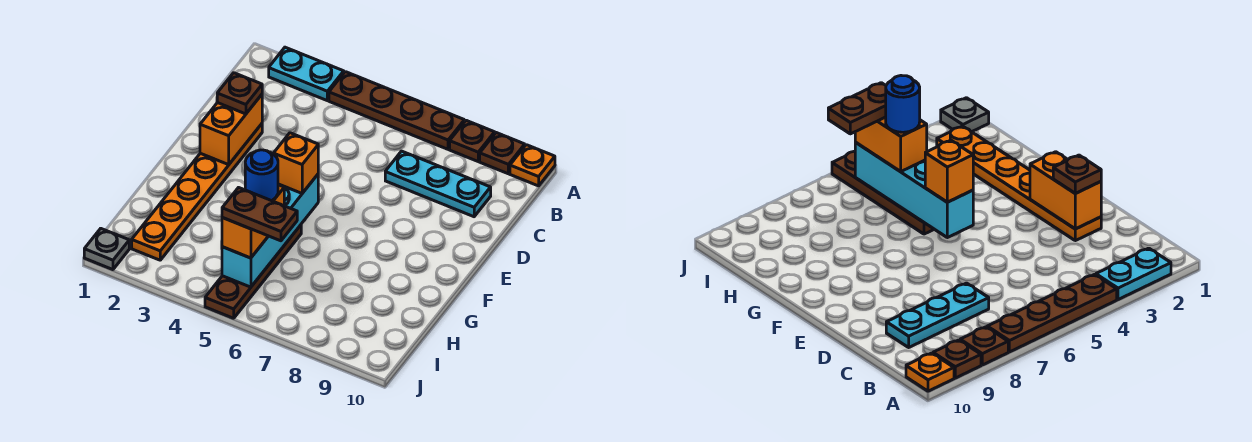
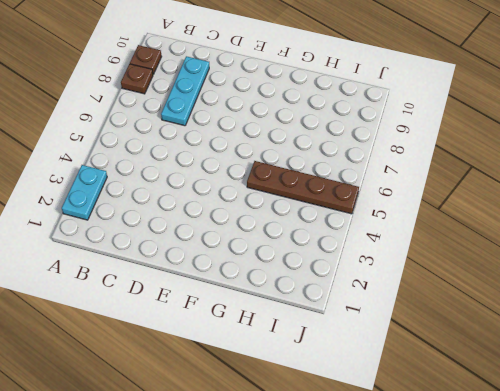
none -> brown 1x4 plate [329,72,464,149]
none -> orange 1x1 plate [510,145,555,186]
none -> orange 1x6 plate [132,124,262,260]

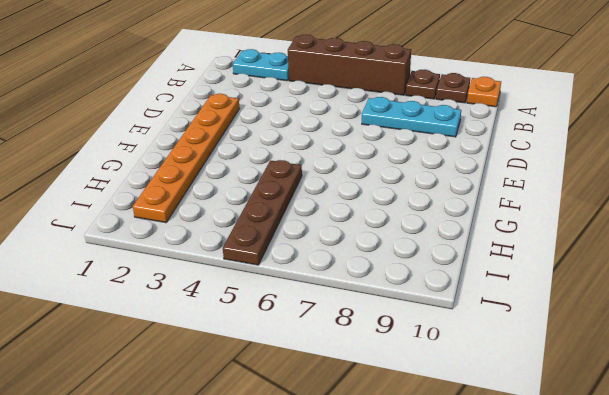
brown 1x4 brick [288,35,411,95] -> brown 1x4 plate [329,72,464,149]
none -> grey 1x1 plate [84,229,129,270]
none -> orange 1x2 brick [200,95,262,165]
none -> cyan 1x4 brick [222,175,318,287]

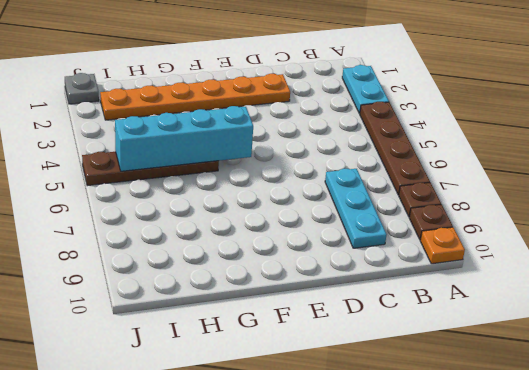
none -> orange 1x2 brick [200,95,262,165]
none -> brown 1x1 plate [217,73,262,114]
none -> orange 1x1 brick [273,133,318,193]

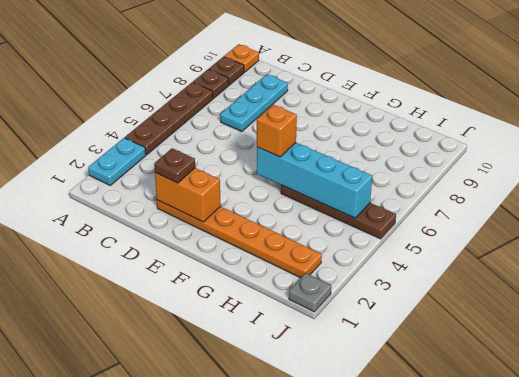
none -> orange 1x2 brick [222,185,284,258]
none -> blue 1x1 round brick [245,150,278,201]
none -> brown 1x2 plate [222,188,297,241]

